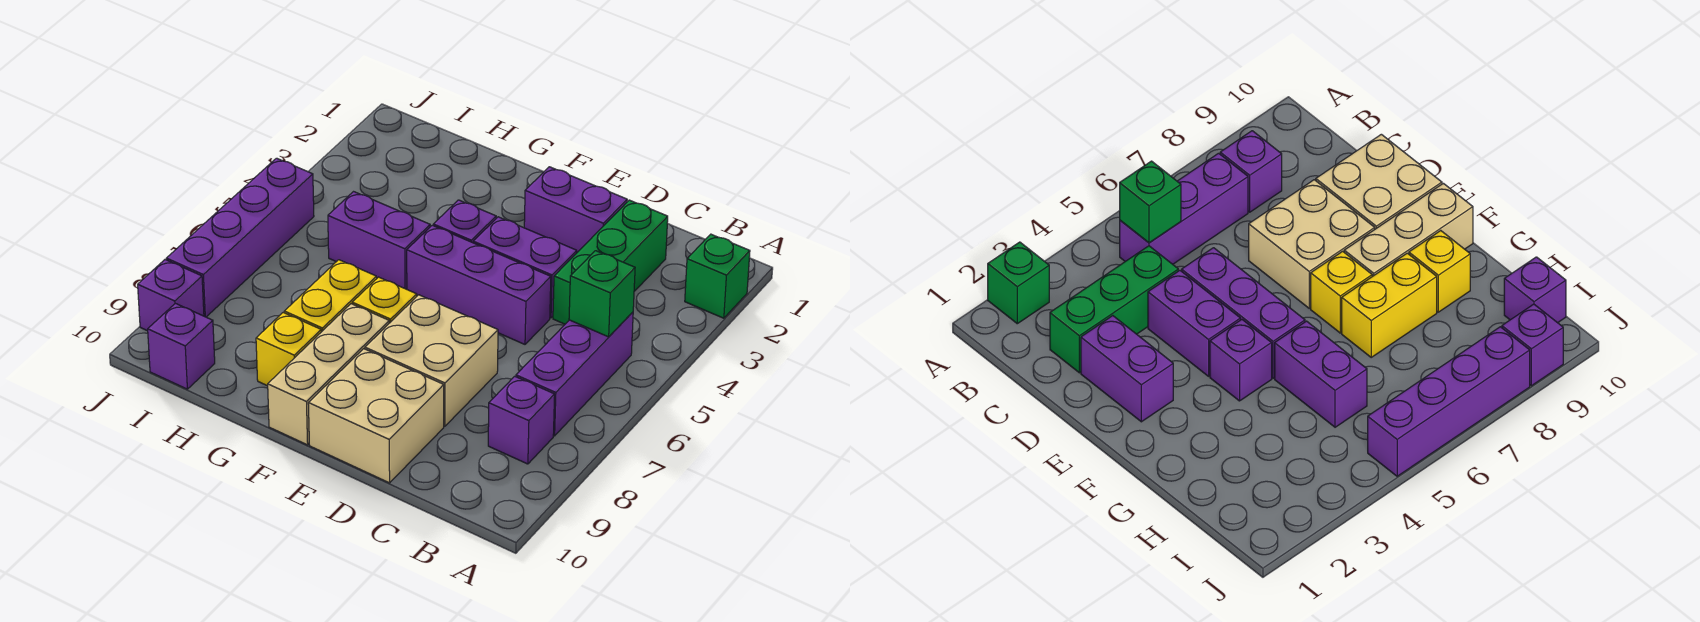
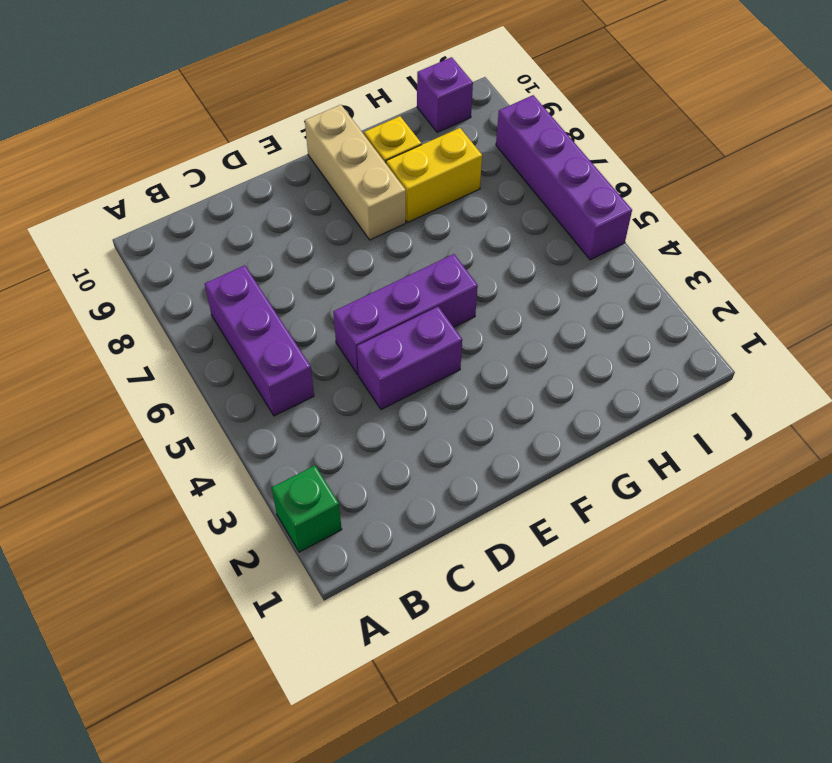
yellow 1x2 brick [386,128,482,222] -> yellow 1x2 brick turned to [284,260,377,332]
none -> purple 1x1 brick [488,376,555,464]
none -> green 1x3 brick [553,200,668,324]
none -> purple 1x2 brick [524,167,627,252]

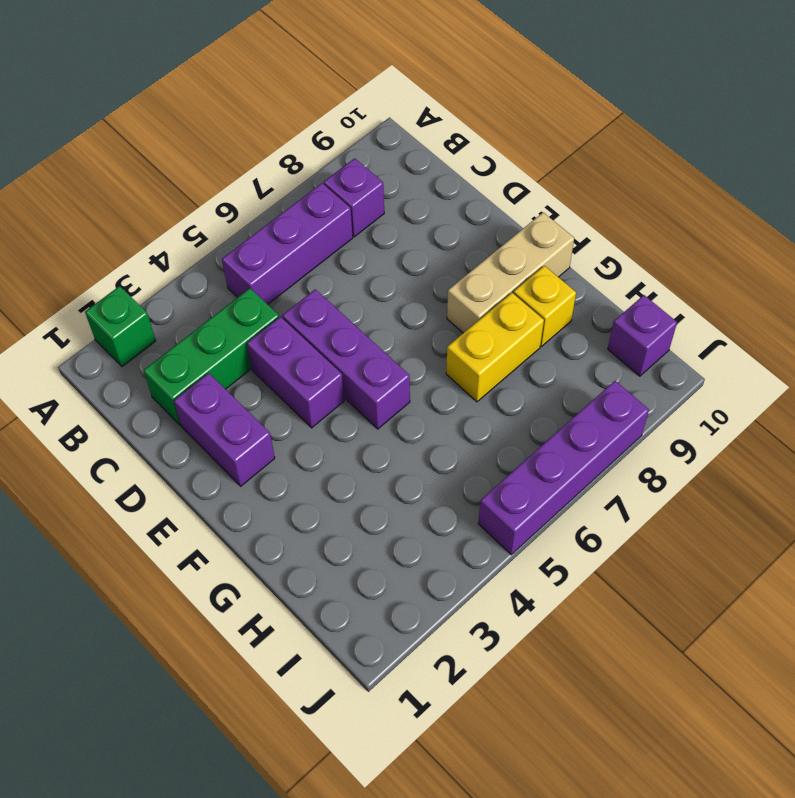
none -> tan 2x2 brick [365,295,498,426]
none -> tan 2x2 brick [308,349,444,483]
none -> purple 1x1 brick [433,200,496,243]

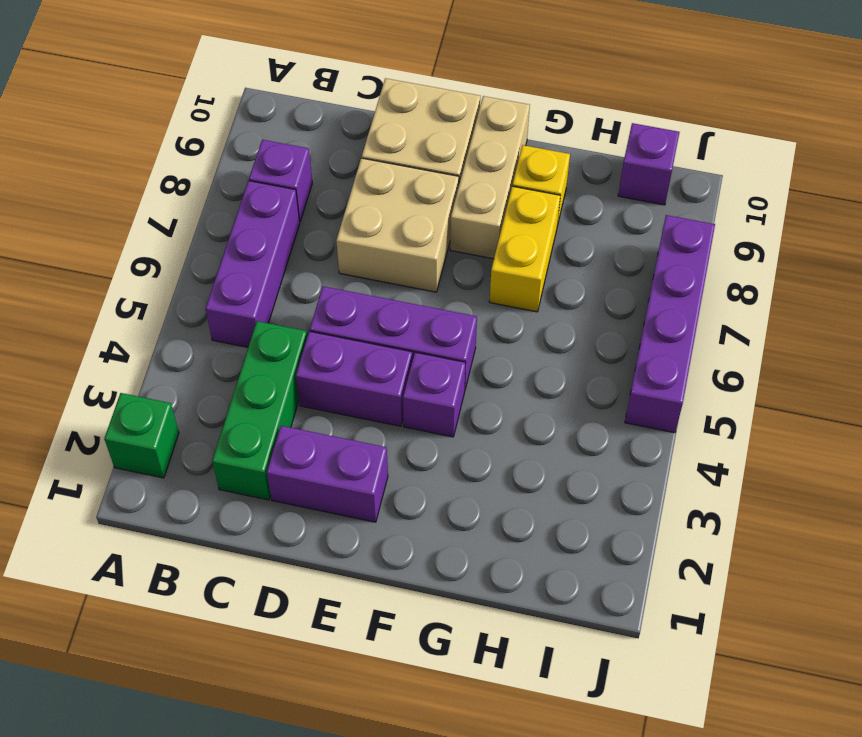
none -> yellow 1x1 brick [352,277,417,323]
none -> purple 1x2 brick [328,192,430,289]
none -> purple 1x1 brick [138,260,204,331]

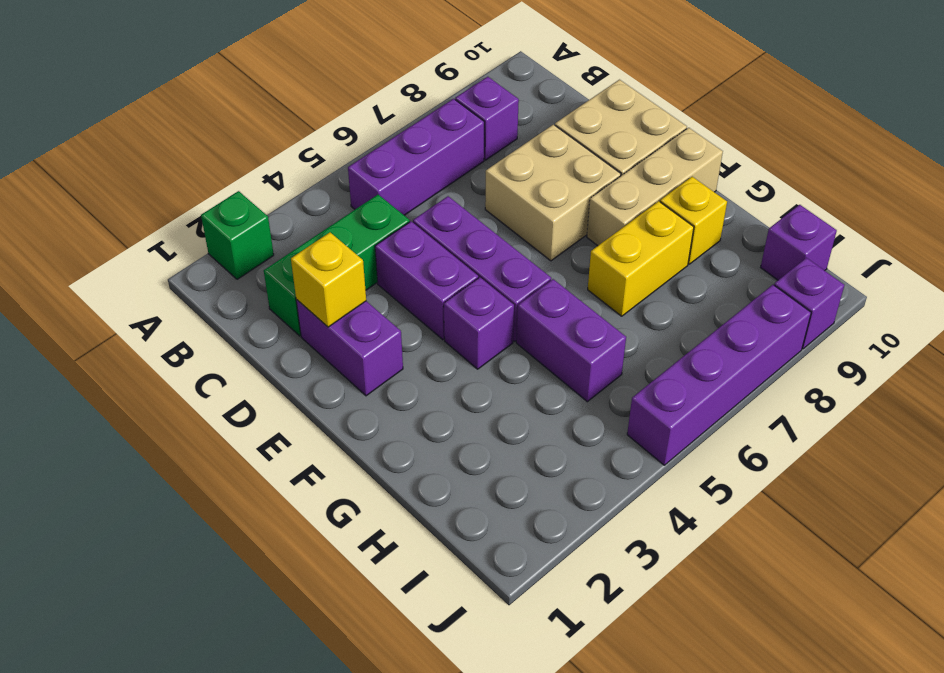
yellow 1x1 brick [291,232,366,327] -> yellow 1x1 brick moved to [352,277,417,323]
none -> green 1x1 brick [569,251,635,337]

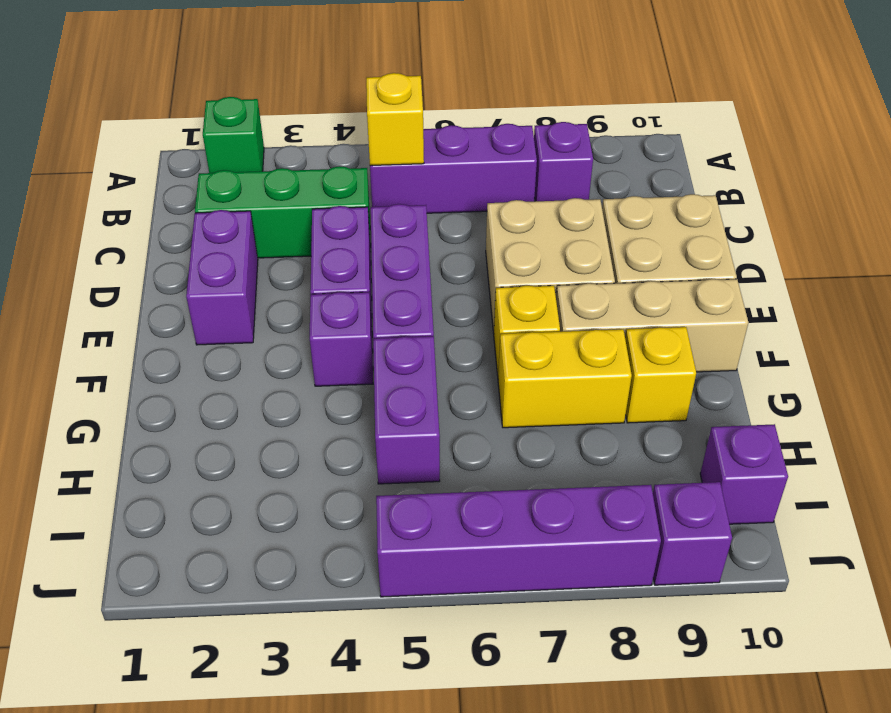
yellow 1x1 brick [366,73,424,166] -> green 1x1 brick [569,251,635,337]

